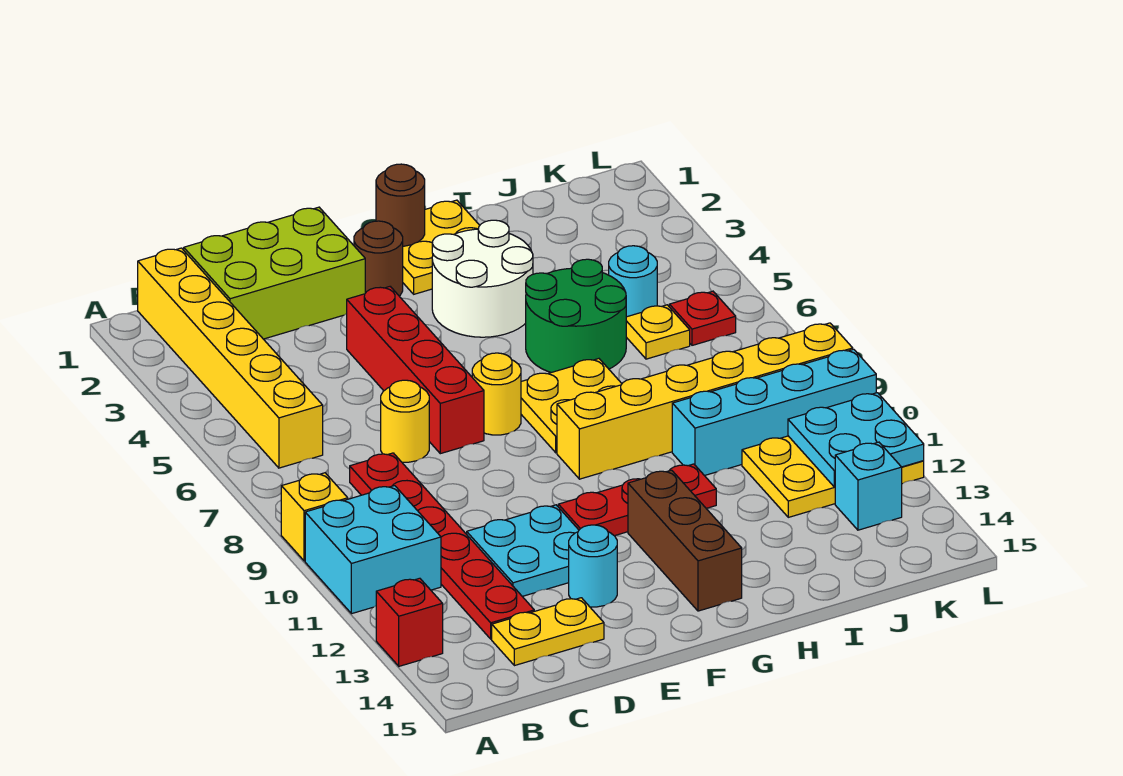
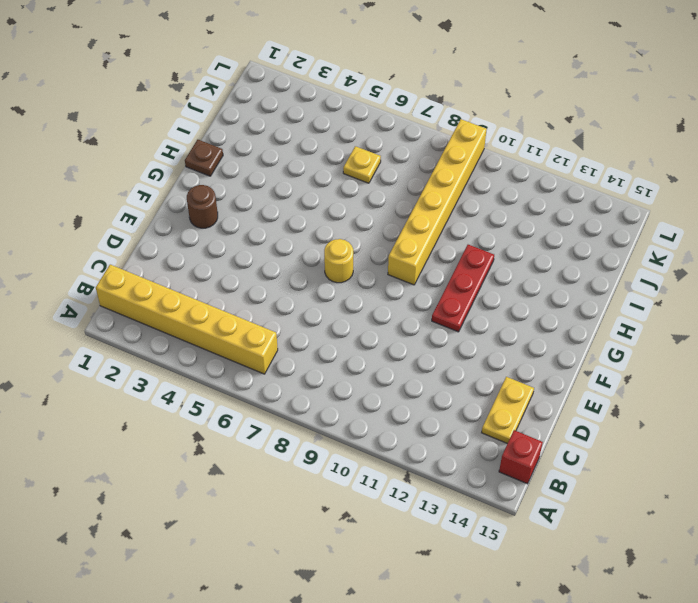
red 1x1 brick [499,430,543,484] -> red 1x1 brick moved to [376,578,443,666]
brown 1x1 plate [185,140,223,176] -> yellow 2x2 plate [403,200,480,294]
none -> yellow 1x1 brick [281,473,348,561]
none -> cyan 2x2 brick [305,486,441,614]
none -> lime 2x3 brick [184,207,365,339]

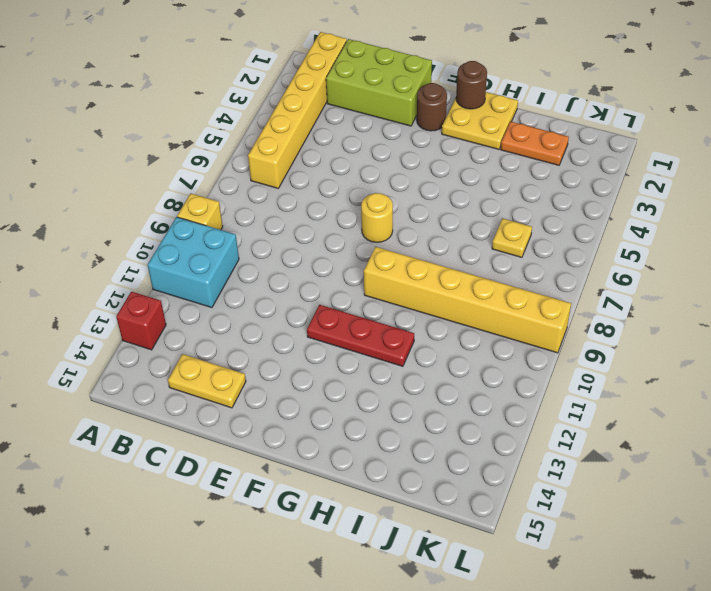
orange 1x2 plate [501,122,569,165] -> none
none -> red 1x6 plate [350,453,534,639]
none -> yellow 1x1 round brick [381,380,429,462]
none -> cyan 2x2 plate [467,505,579,596]

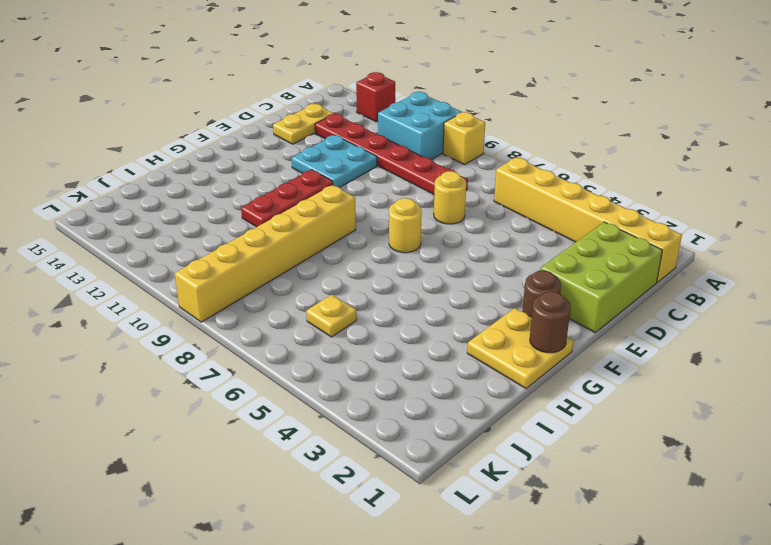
none -> red 1x4 brick [347,287,484,454]
none -> cyan 1x1 round brick [569,525,617,607]
none -> white 2x2 round brick [432,220,533,337]

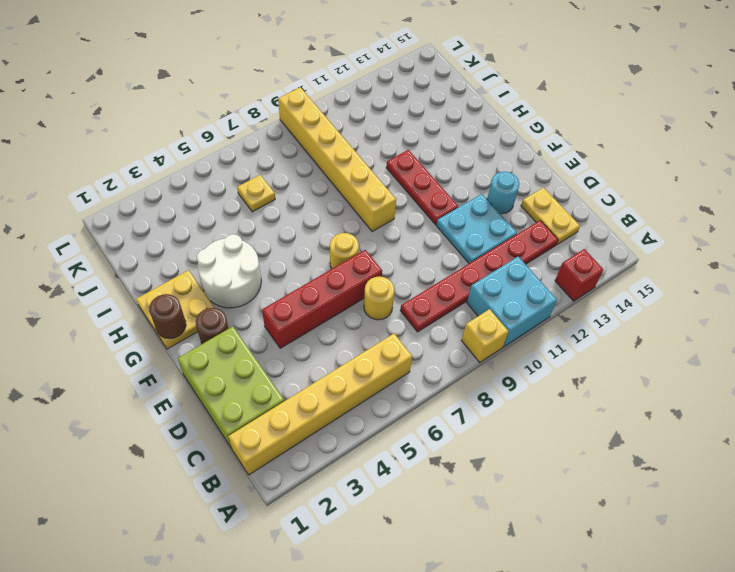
none -> yellow 2x2 plate [521,359,622,453]
none -> brown 1x3 brick [628,470,742,611]
none -> green 2x2 round brick [526,259,626,373]

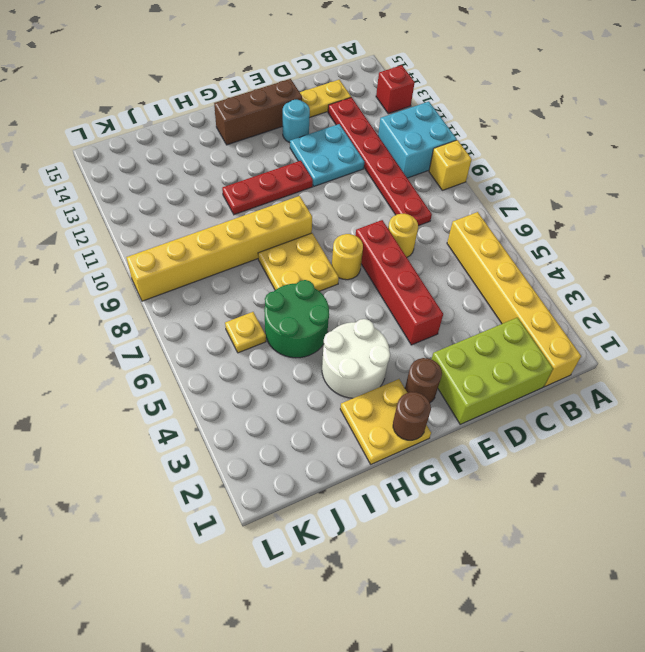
brown 1x3 brick [214,79,302,145] -> brown 1x3 brick turned to [628,470,742,611]
none -> cyan 1x4 brick [672,349,876,476]
none -> cyan 1x1 round brick [609,246,657,317]
none -> yellow 2x3 plate [742,436,924,517]

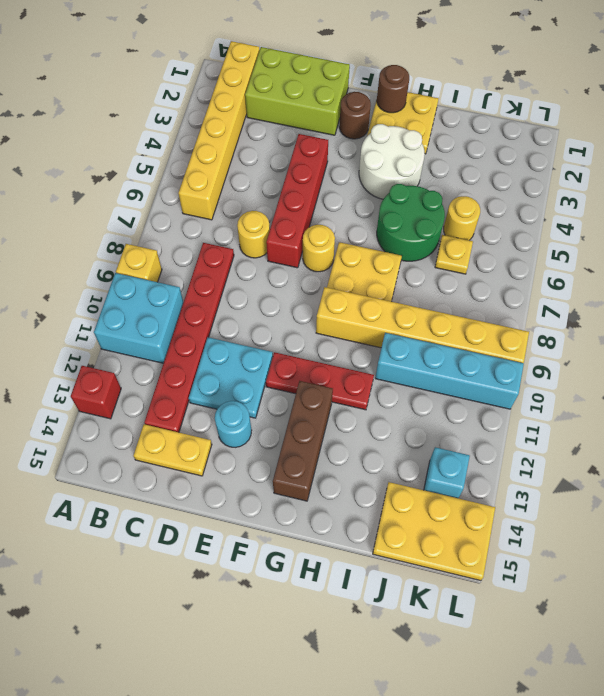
yellow 1x1 round brick [444,196,480,240] -> cyan 1x1 round brick [609,246,657,317]
yellow 2x3 plate [373,482,495,581] -> yellow 2x3 plate moved to [742,436,924,517]
none -> red 1x1 plate [669,291,736,345]
none -> cyan 2x2 plate [788,393,924,487]

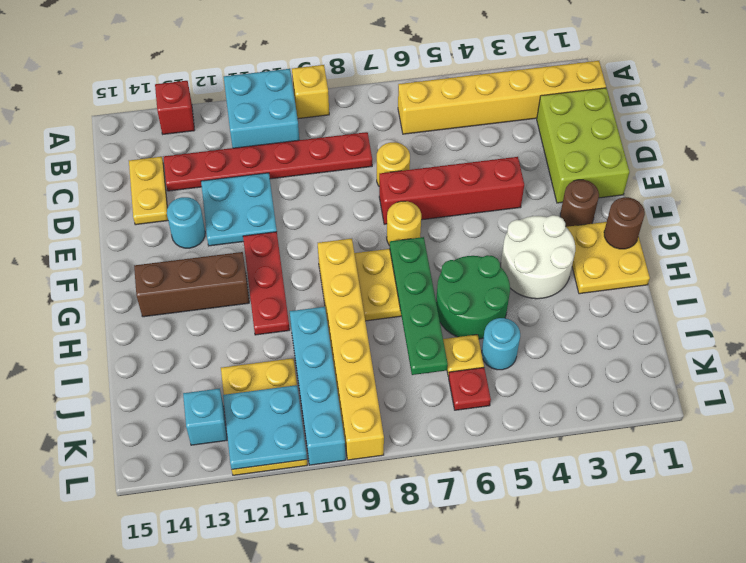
green 1x4 plate [390,237,448,375] -> none

